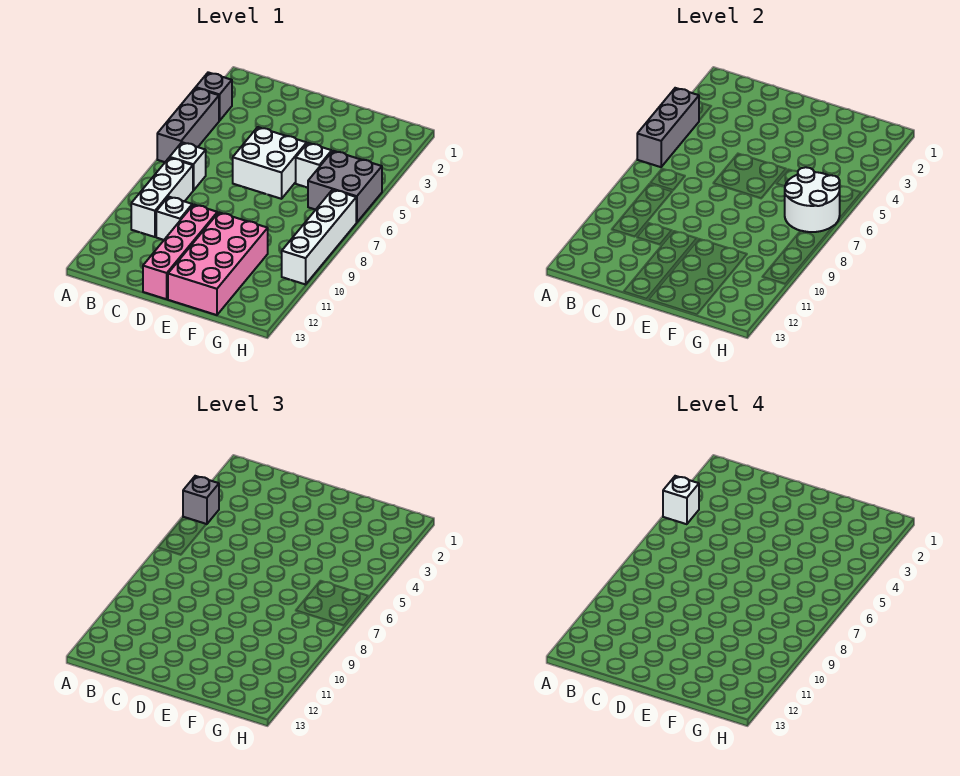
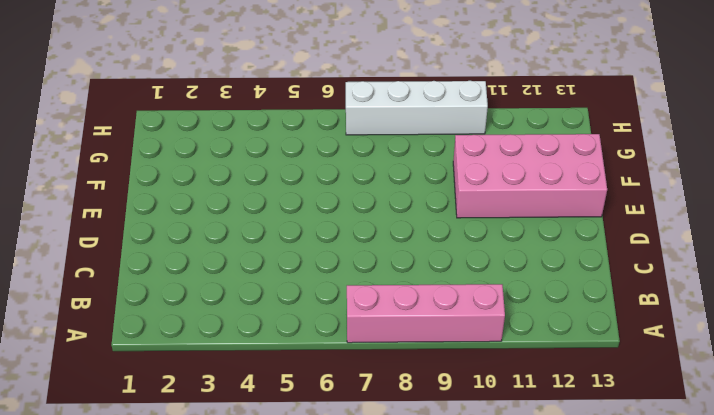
pink 1x4 brick [347,284,505,343] -> pink 1x4 brick moved to [143,205,217,299]
none -> grey 1x1 brick [196,72,232,121]
none -> grey 1x3 brick [157,88,219,162]
none -> white 1x1 brick [170,142,206,191]

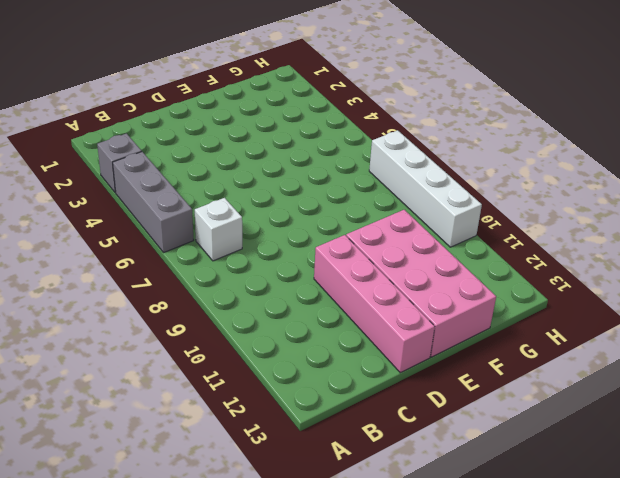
none -> white 1x3 brick [131,158,193,237]
none -> white 1x1 brick [156,197,192,240]
none -> white 2x2 brick [233,127,307,199]

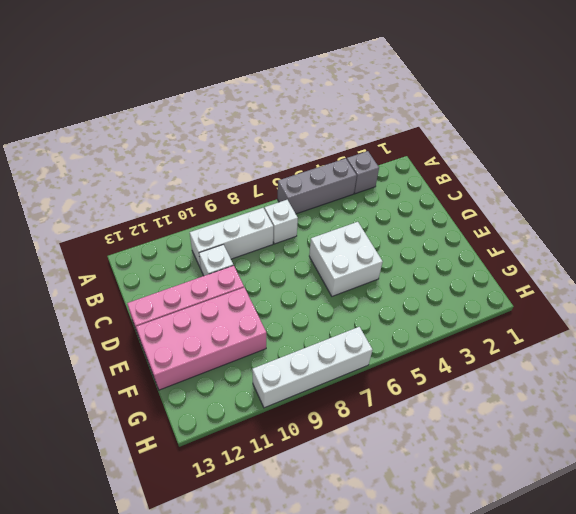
none -> white 1x1 brick [296,143,332,188]
none -> grey 2x2 brick [308,151,382,223]
none -> grey 1x3 brick [637,88,699,167]

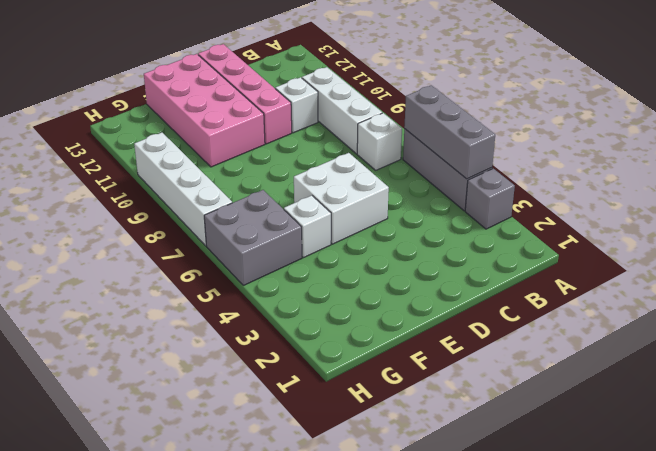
none -> white 2x2 round brick [785,167,840,232]
none -> grey 1x1 brick [183,476,219,524]
none -> white 1x1 brick [663,476,699,524]

